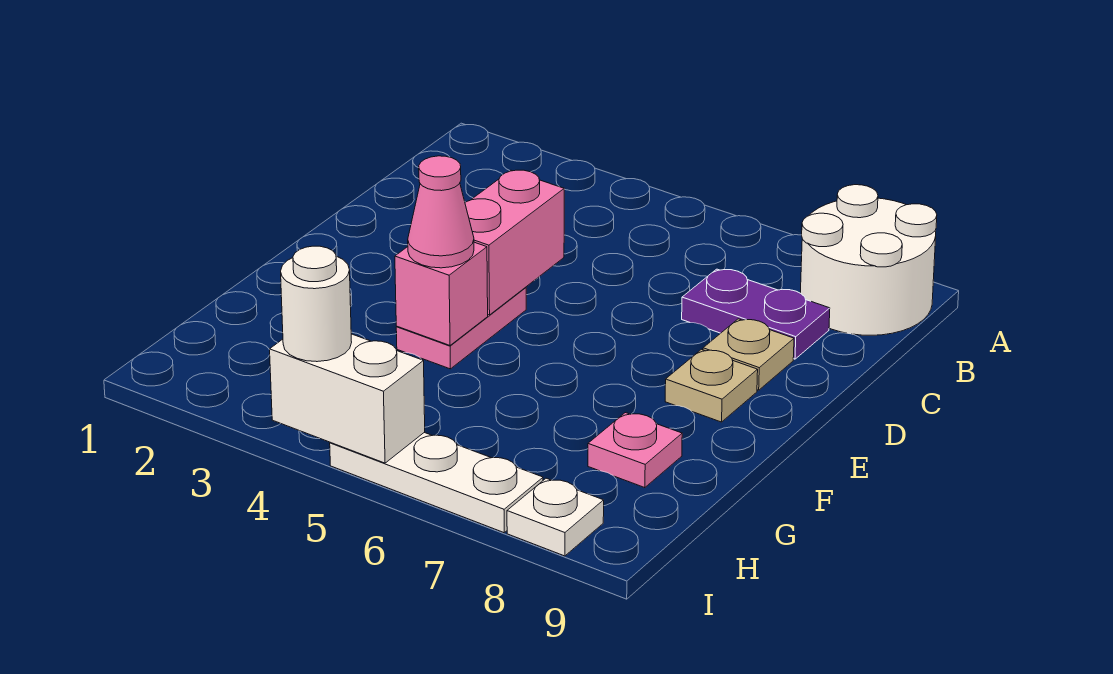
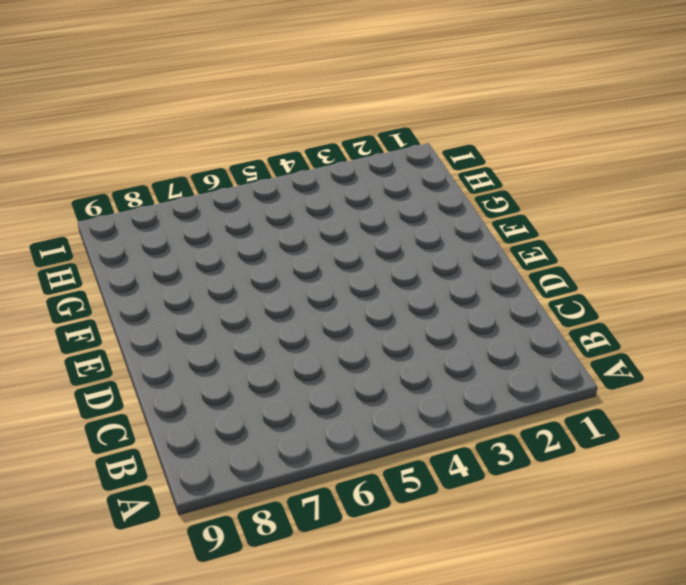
none -> white 2x2 round brick [801,185,937,335]
none -> purple 1x2 plate [682,269,830,359]
none -> tan 1x1 plate [703,319,794,390]

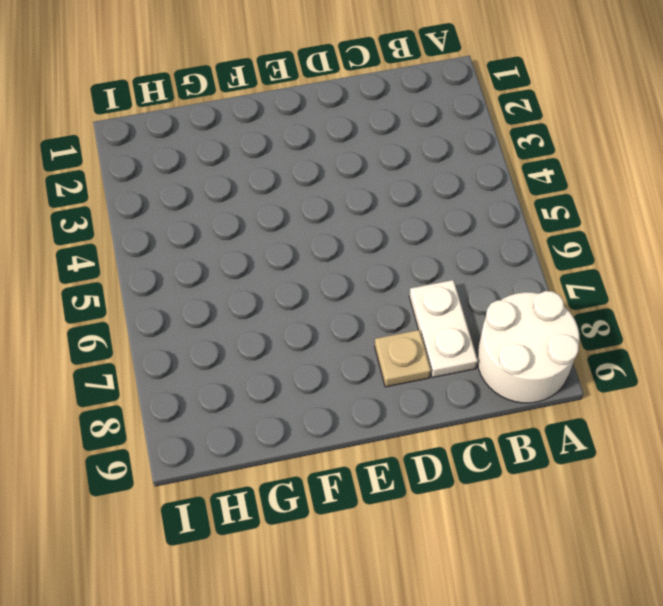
white 1x2 plate [409,280,478,378] -> purple 1x2 plate [682,269,830,359]
none -> pink 1x2 plate [396,287,526,369]
none -> tan 1x1 plate [665,349,758,422]
none -> pink 1x1 plate [588,413,682,488]

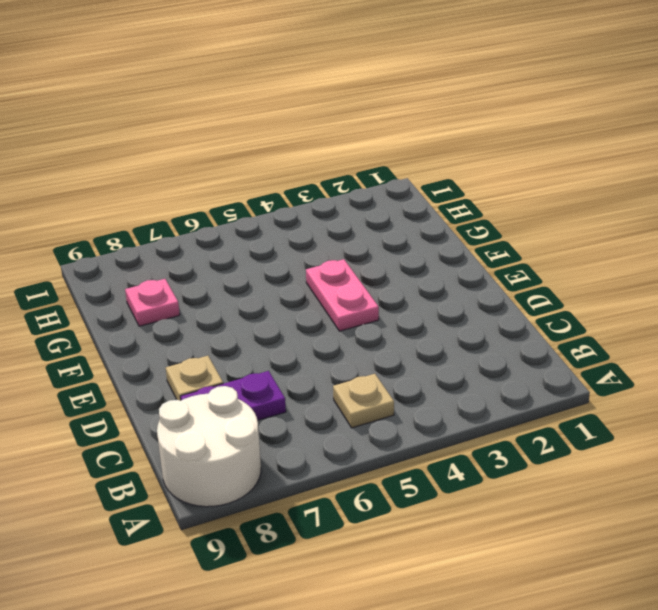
tan 1x1 plate [333,374,394,428] -> tan 1x1 plate moved to [665,349,758,422]
none -> white 1x3 plate [330,432,543,533]
none -> white 1x1 plate [507,478,604,556]
none -> pink 1x2 brick [465,170,564,315]

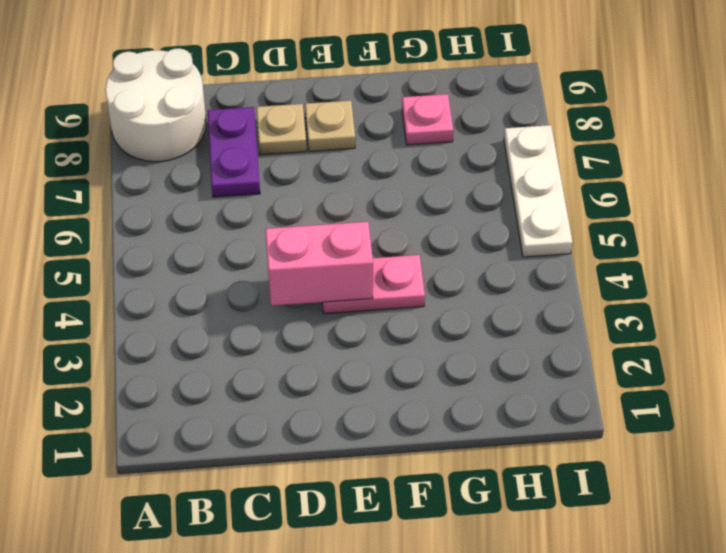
none -> white 1x1 plate [507,478,604,556]
none -> pink 1x1 brick [395,242,488,345]
none -> white 1x2 brick [270,334,425,463]

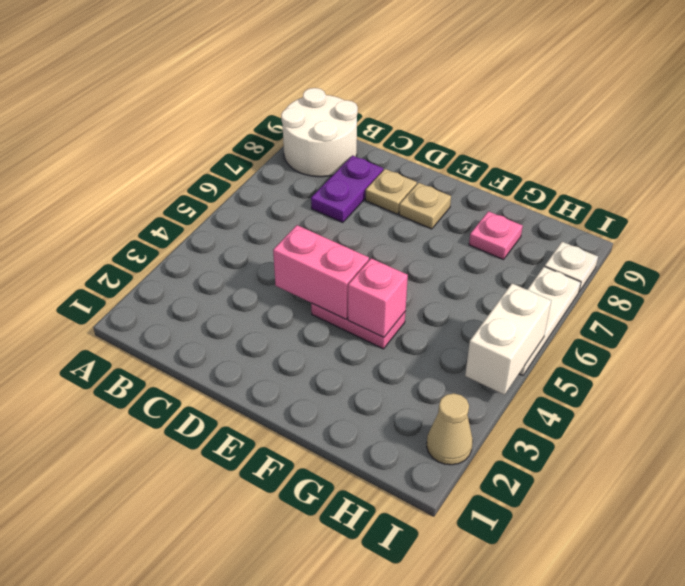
tan 1x1 cone [427,393,473,465] -> none
none -> pink 1x1 cone [408,156,474,268]
none -> white 1x1 round brick [281,246,352,362]

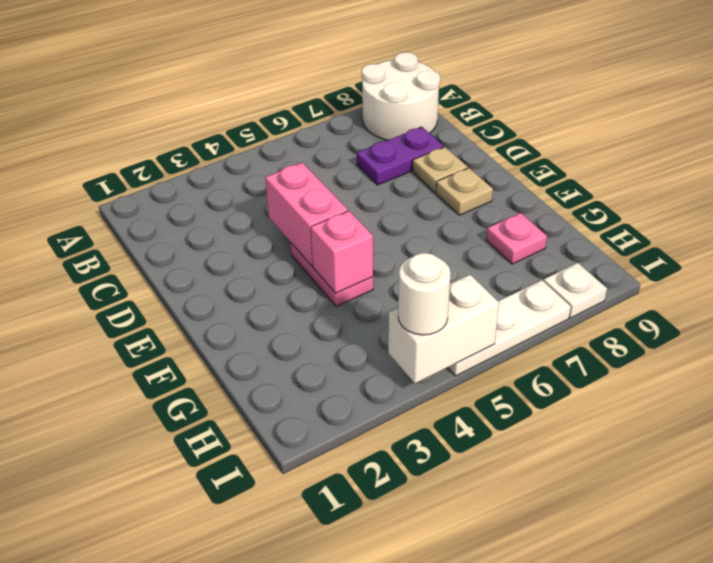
none -> pink 1x1 cone [408,156,474,268]

